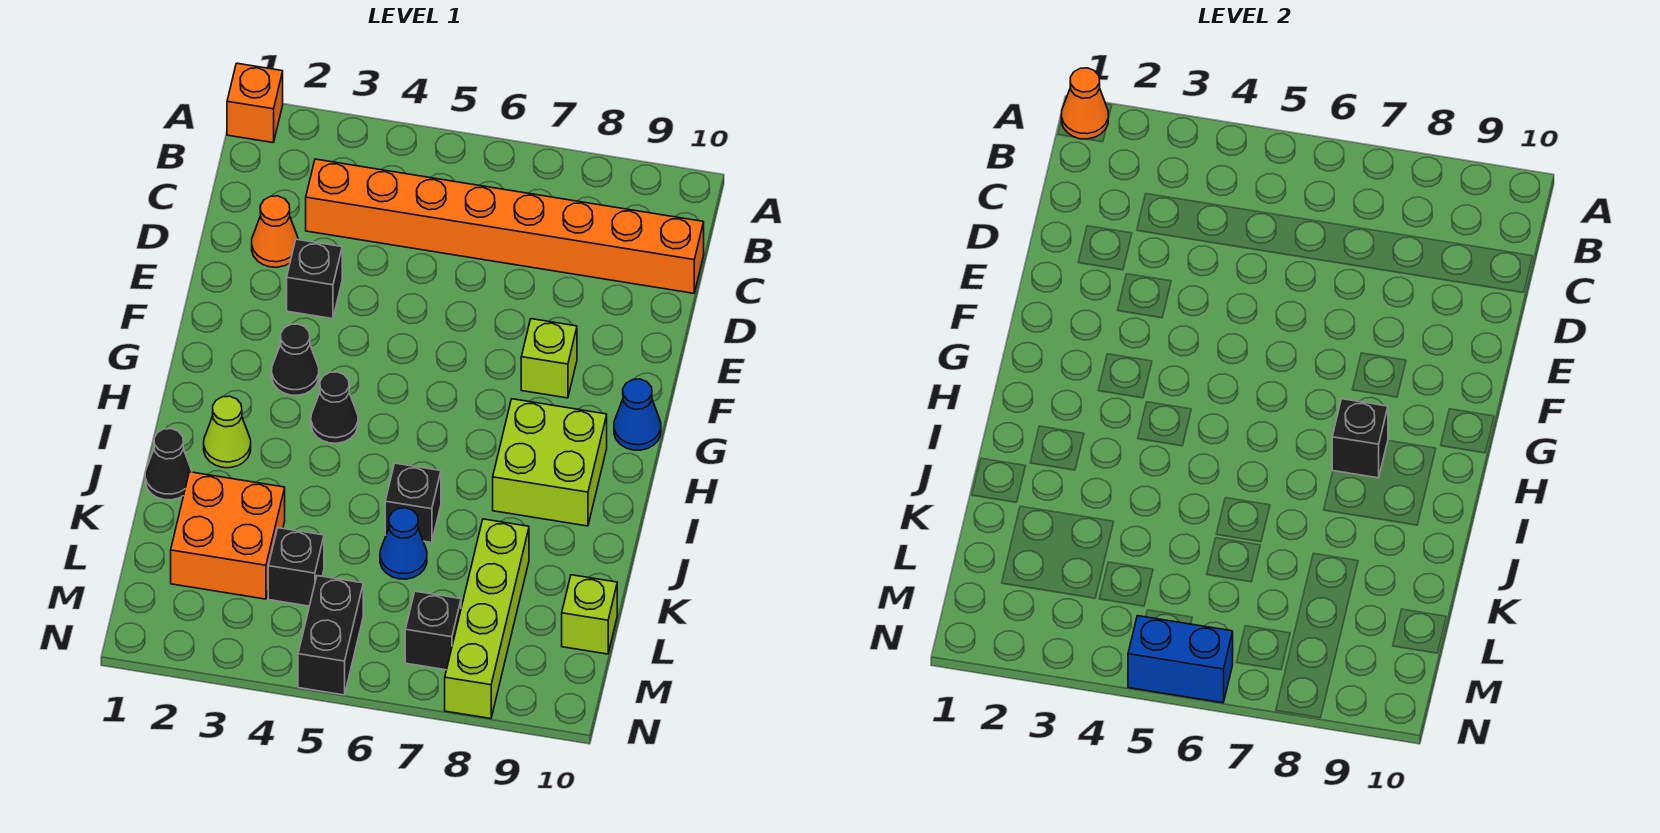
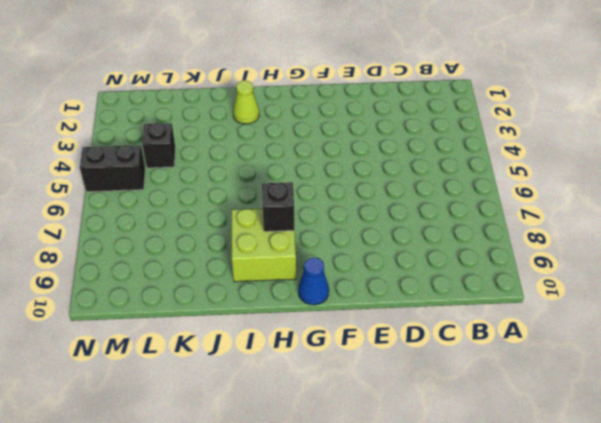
none -> orange 1x1 brick [227,63,283,143]
none -> orange 1x8 brick [306,159,704,293]
none -> orange 1x1 cone [252,196,298,267]

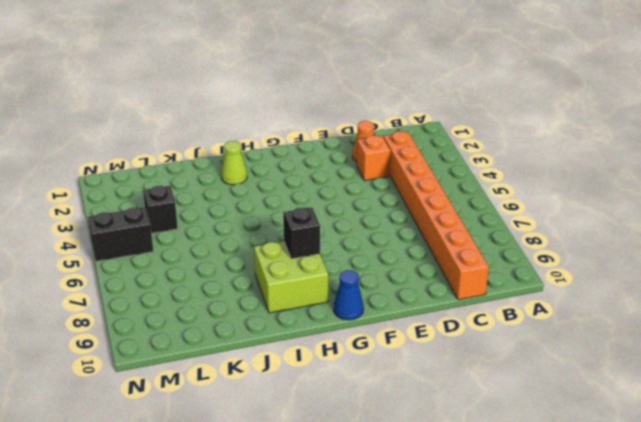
orange 1x1 brick [357,135,390,181] -> orange 1x1 brick moved to [227,63,283,143]
none -> black 1x1 brick [287,239,342,319]
none -> lime 1x1 brick [521,319,577,398]
none -> black 1x1 cone [272,324,319,395]

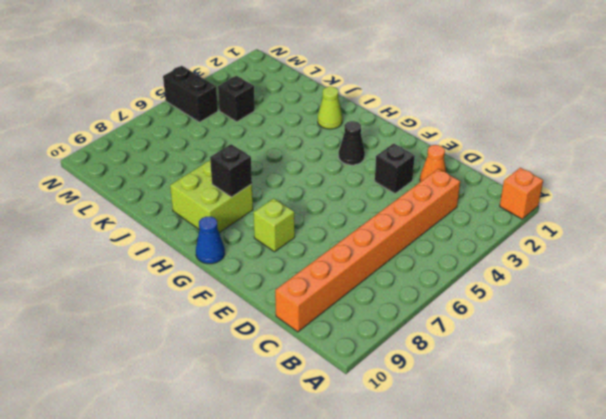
none -> black 1x1 cone [311,372,358,443]
none -> black 1x1 cone [145,429,192,500]
none -> black 1x1 brick [385,463,441,543]

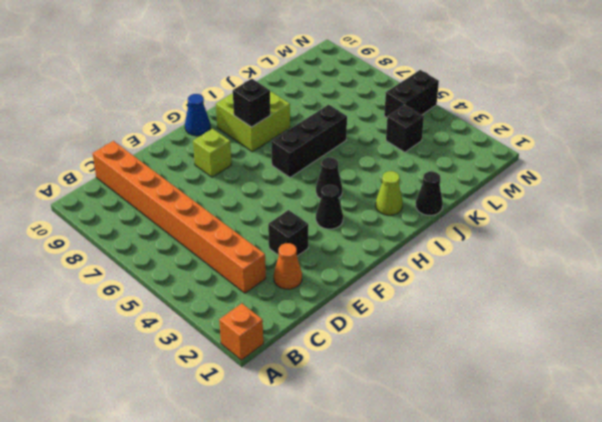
black 1x3 brick [271,105,347,178] -> black 1x1 brick [385,463,441,543]
none -> orange 2x2 brick [171,472,285,599]
none -> blue 1x1 cone [380,508,427,579]
none -> lime 1x4 brick [445,519,529,719]

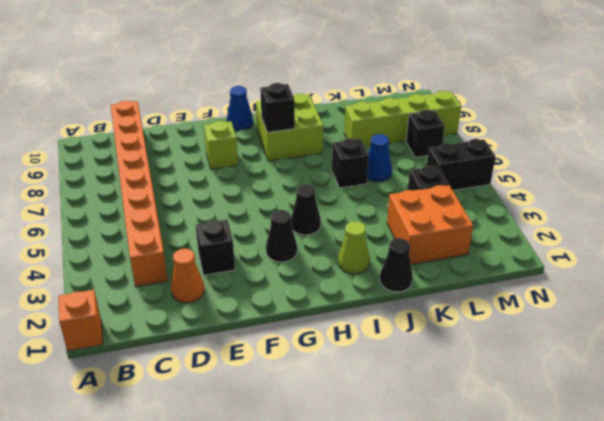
none -> lime 1x1 brick [562,575,617,654]
none -> orange 1x1 cone [1061,68,1108,139]
none -> blue 1x2 brick [1128,616,1233,703]

